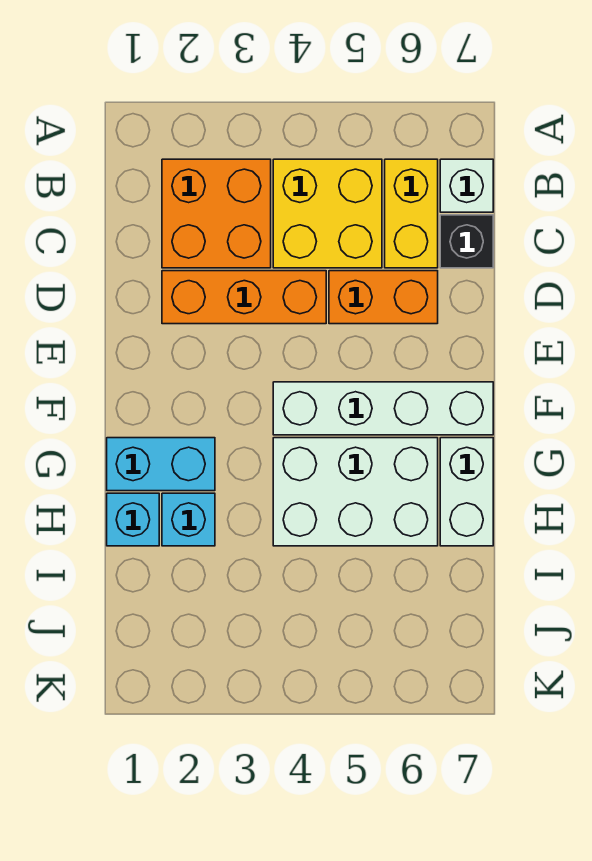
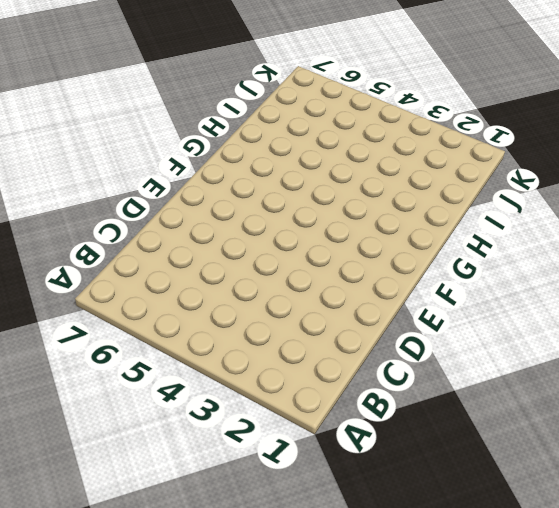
none -> orange 2x2 brick [162,159,271,268]
none -> yellow 2x2 brick [273,159,382,268]
none -> yellow 1x2 brick [385,159,438,268]

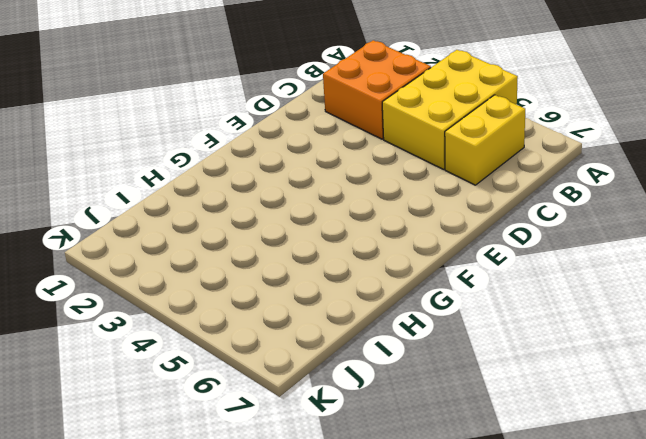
yellow 2x3 brick [382,50,518,169] -> yellow 2x2 brick [273,159,382,268]
none -> white 1x1 brick [440,159,493,212]
none -> black 1x1 brick [440,215,493,268]
none -> orange 1x3 brick [162,271,326,324]

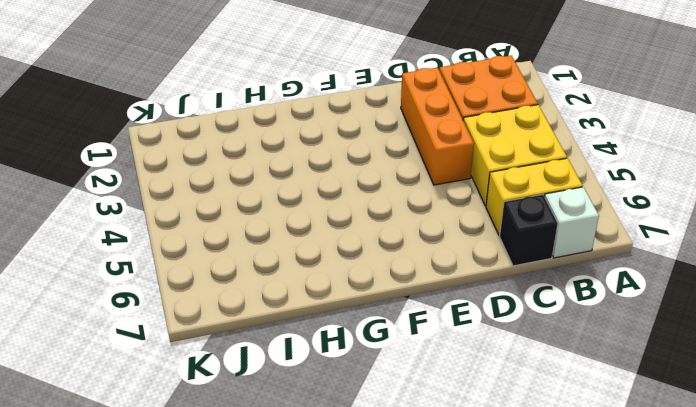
none -> orange 1x2 brick [329,271,438,324]
none -> white 1x4 brick [273,382,493,435]
none -> cyan 1x2 brick [107,438,215,491]

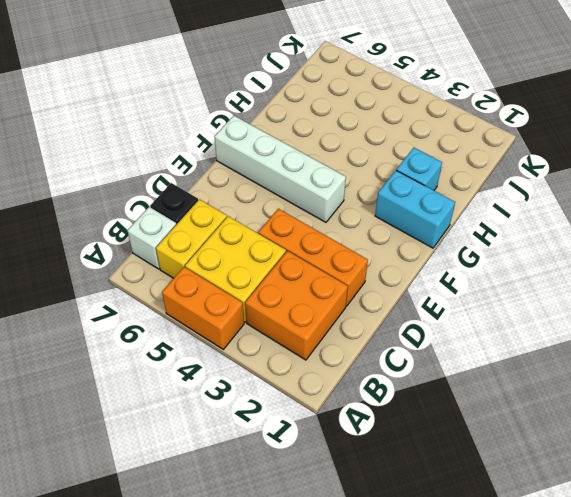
orange 1x2 brick [162,267,244,349] -> orange 1x2 brick moved to [329,271,438,324]
none -> white 2x3 brick [273,438,438,546]
none -> white 1x2 brick [440,438,493,546]
none -> cyan 1x1 brick [107,493,159,546]

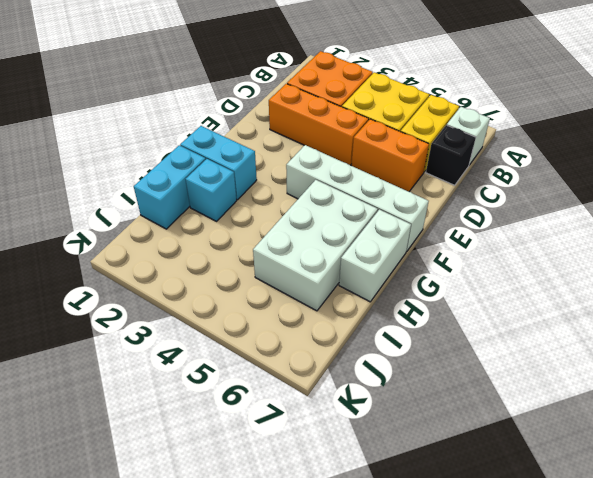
white 2x3 brick [253,180,378,311] -> white 2x3 brick turned to [273,438,438,546]
cyan 1x2 brick [134,145,206,229] -> cyan 1x1 brick [107,493,159,546]

